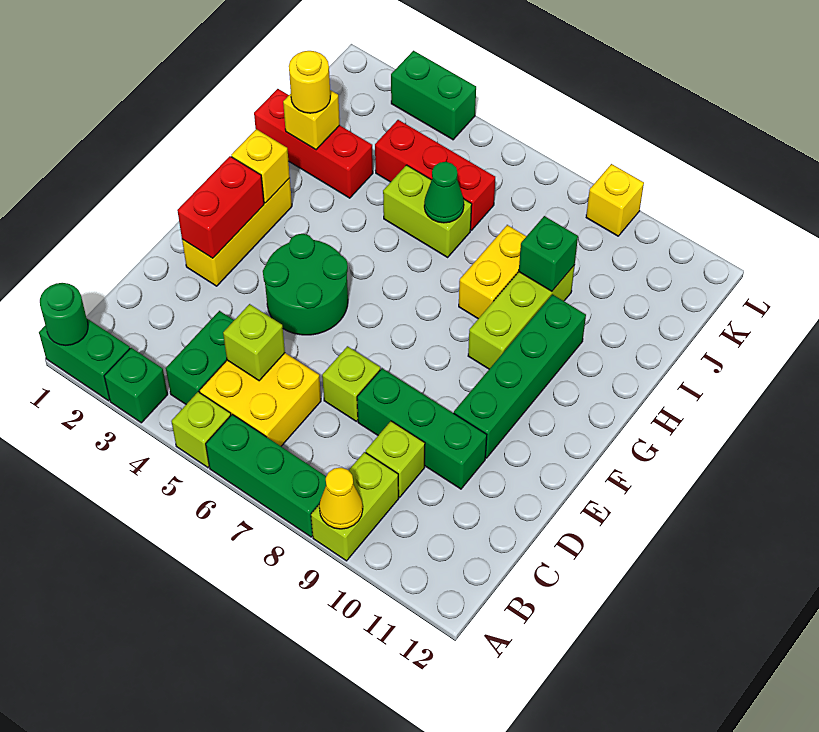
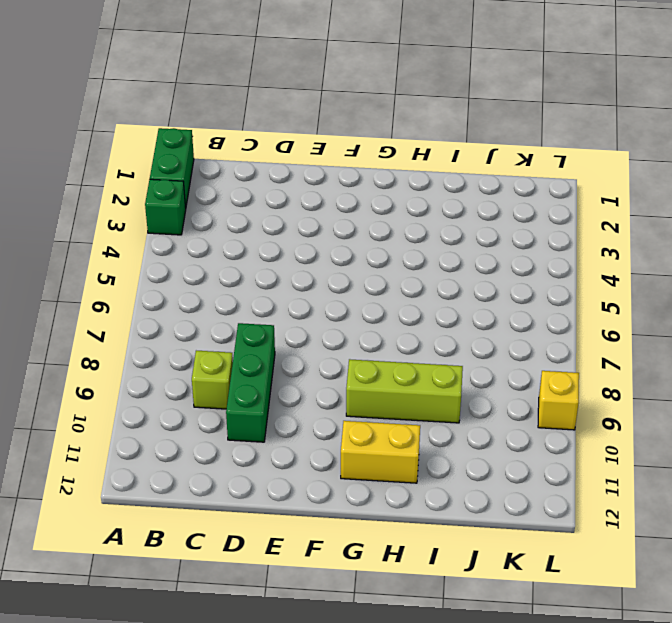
yellow 1x2 brick [341,421,420,483] -> yellow 1x2 brick moved to [459,225,526,319]
none -> lime 1x1 brick [171,392,231,468]
none -> green 1x3 brick [206,414,326,537]
none -> lime 1x2 brick [311,452,399,561]

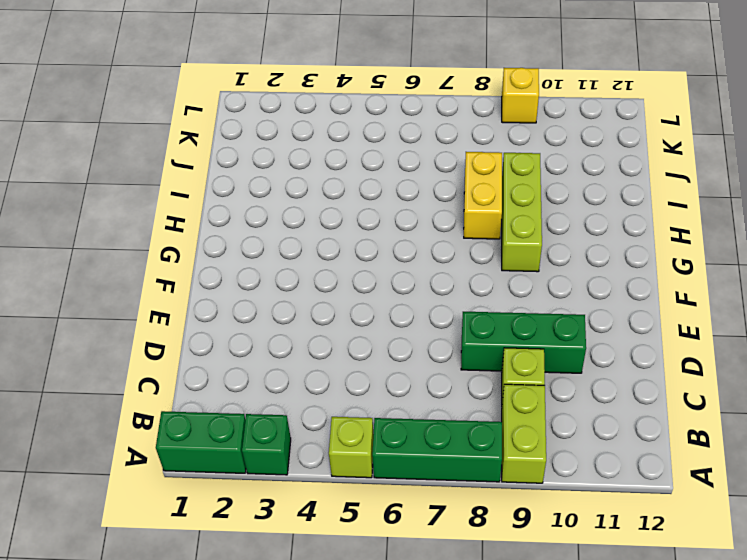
none -> green 1x2 brick [166,311,234,404]
none -> yellow 2x2 brick [199,353,321,446]
none -> lime 1x1 brick [322,346,380,421]

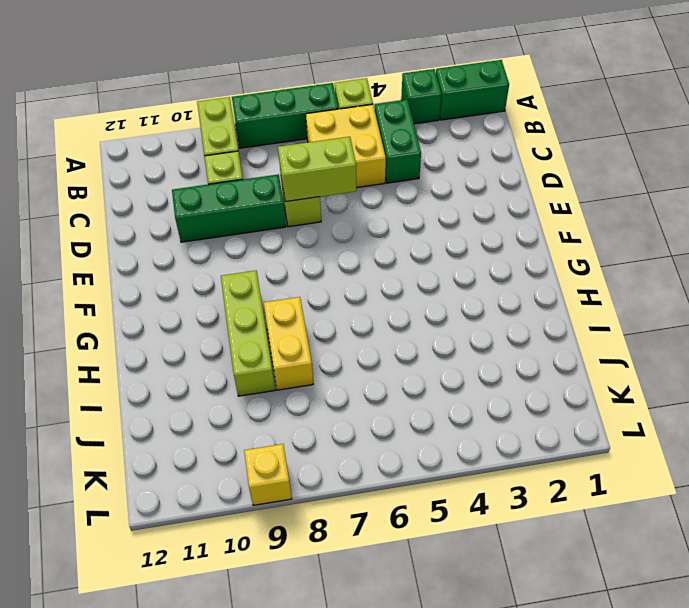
lime 1x2 brick [278,137,356,202] -> lime 1x2 brick moved to [383,165,472,257]
none -> yellow 1x3 brick [182,178,292,286]
none -> green 2x2 round brick [263,234,348,335]
none -> green 1x4 brick [454,295,586,458]

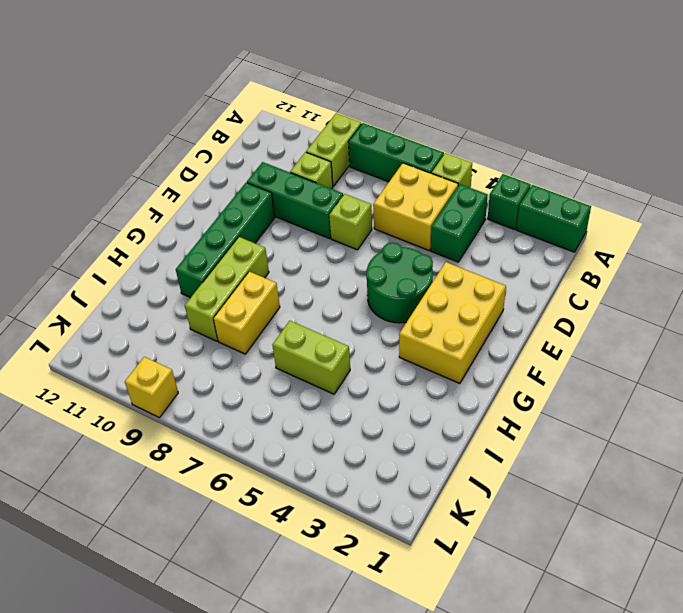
yellow 2x3 brick [399,262,506,383] -> yellow 1x3 brick [182,178,292,286]
none -> red 1x3 brick [254,89,373,198]
none -> red 1x3 brick [375,120,495,230]
none -> green 1x2 brick [391,51,476,140]

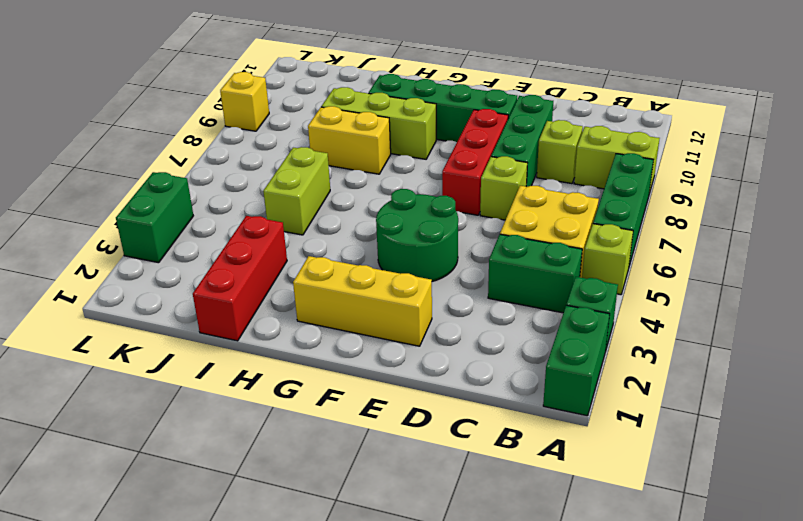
red 1x3 brick [442,109,508,215] -> red 1x3 brick moved to [375,120,495,230]
none -> green 1x1 round brick [40,283,88,345]
none -> yellow 1x1 cone [319,468,363,529]
none -> lime 1x1 brick [223,304,285,381]

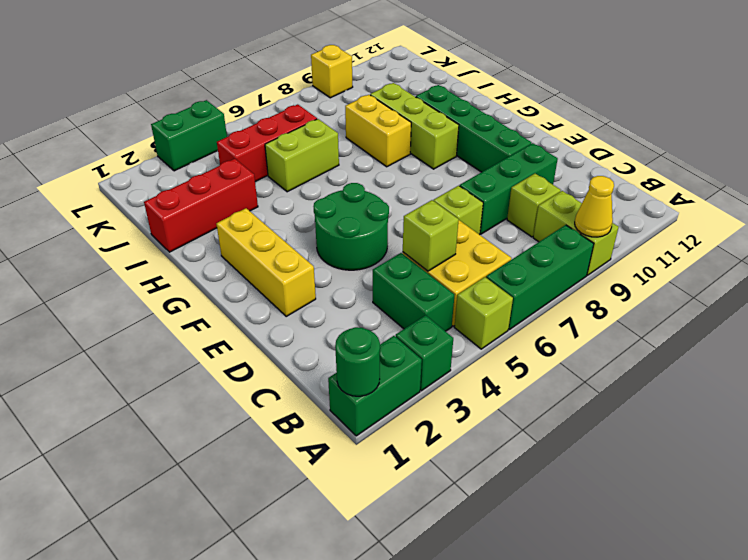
none -> red 1x2 brick [177,156,264,258]
none -> yellow 1x1 brick [231,129,290,203]
none -> yellow 1x1 brick [283,90,340,150]

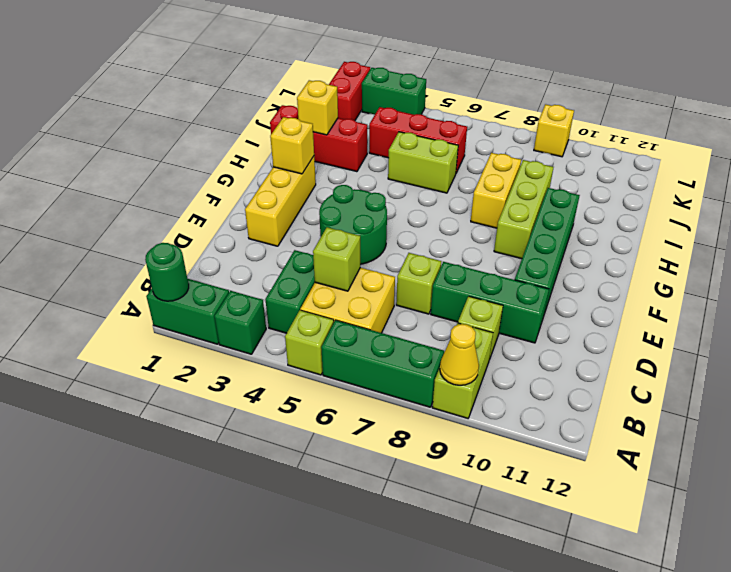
red 1x2 brick [329,62,370,121] -> red 1x2 brick moved to [177,156,264,258]
none -> green 1x1 cone [424,162,464,223]
none -> green 1x1 brick [519,216,578,291]
none -> yellow 1x1 round brick [289,51,330,113]

